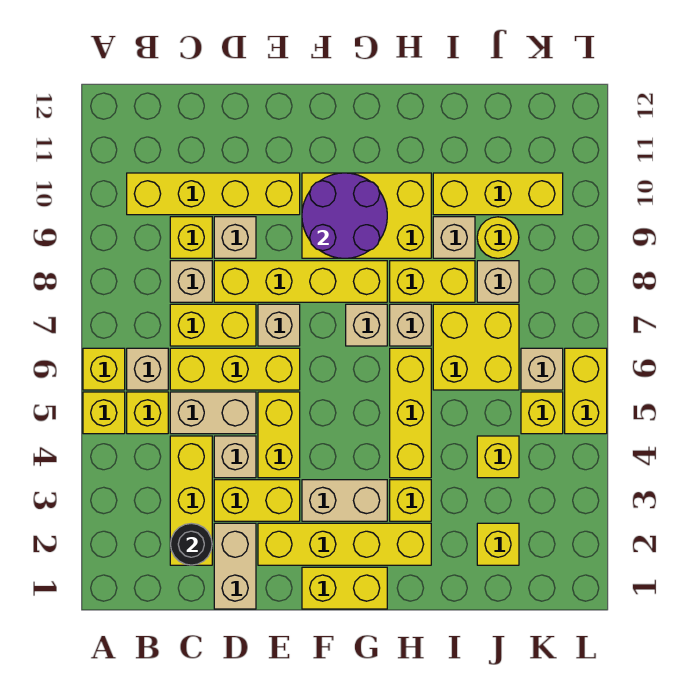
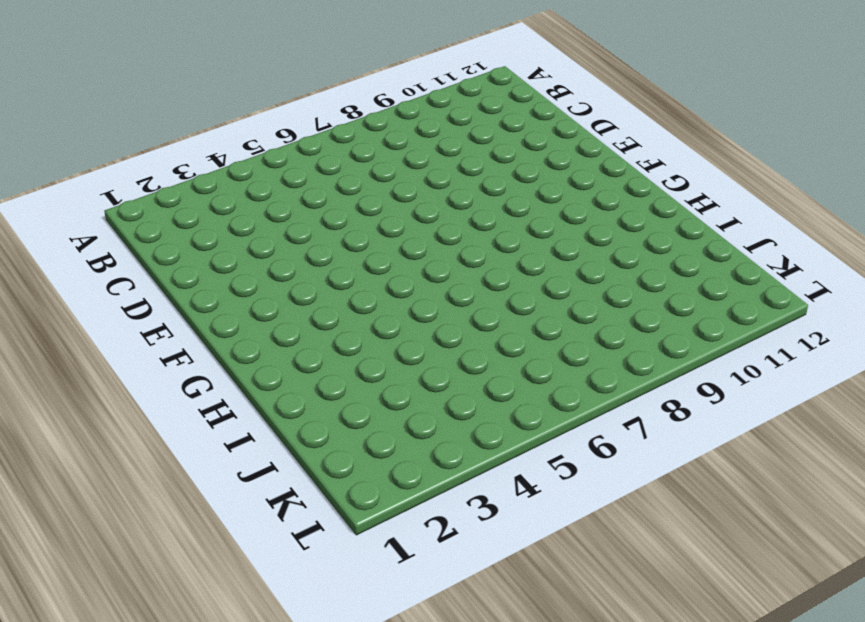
none -> yellow 1x1 brick [83,392,125,434]
none -> yellow 1x1 brick [83,348,125,390]
none -> yellow 1x1 brick [127,392,168,434]
none -> tan 1x1 brick [127,348,168,390]

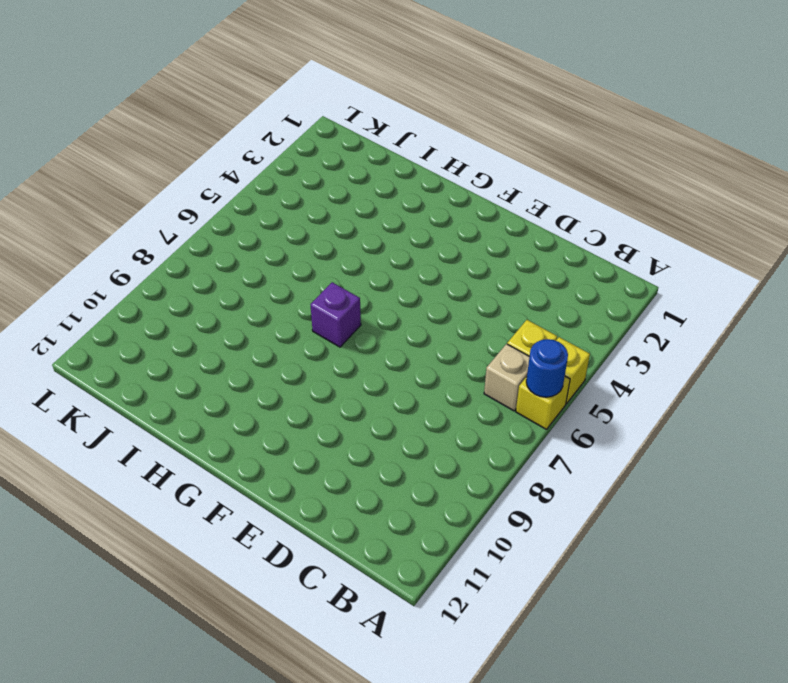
blue 1x1 round brick [526,339,568,397] -> none
purple 1x1 brick [311,282,361,347] -> tan 1x1 brick [346,304,387,346]
none -> yellow 1x4 brick [127,173,300,215]
none -> yellow 1x3 brick [170,436,212,565]
none -> tan 1x2 brick [170,392,256,434]
none -> yellow 1x3 brick [170,348,300,390]

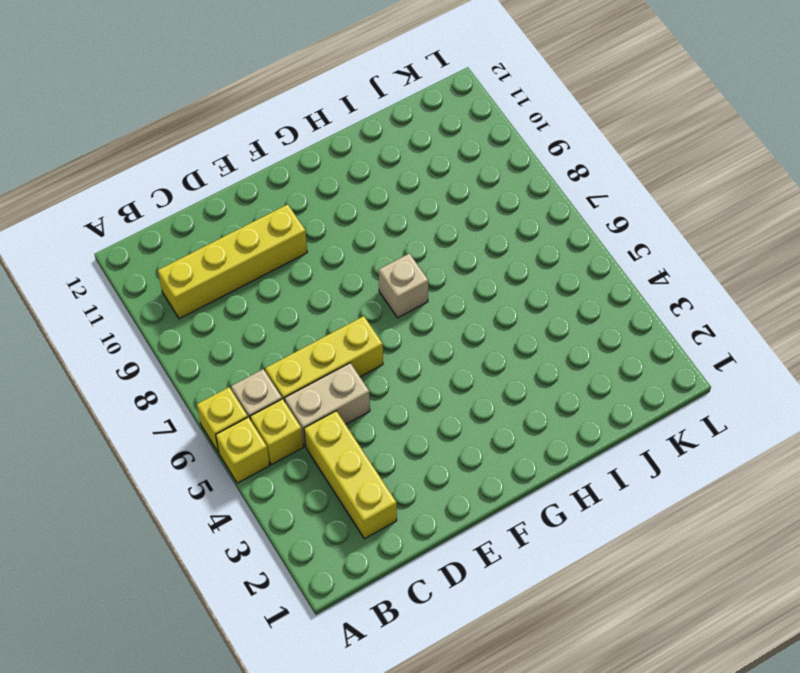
none -> yellow 1x2 brick [170,304,256,346]
none -> tan 1x1 brick [170,261,212,302]
none -> yellow 1x1 brick [170,217,212,258]
none -> tan 1x2 brick [214,523,256,609]

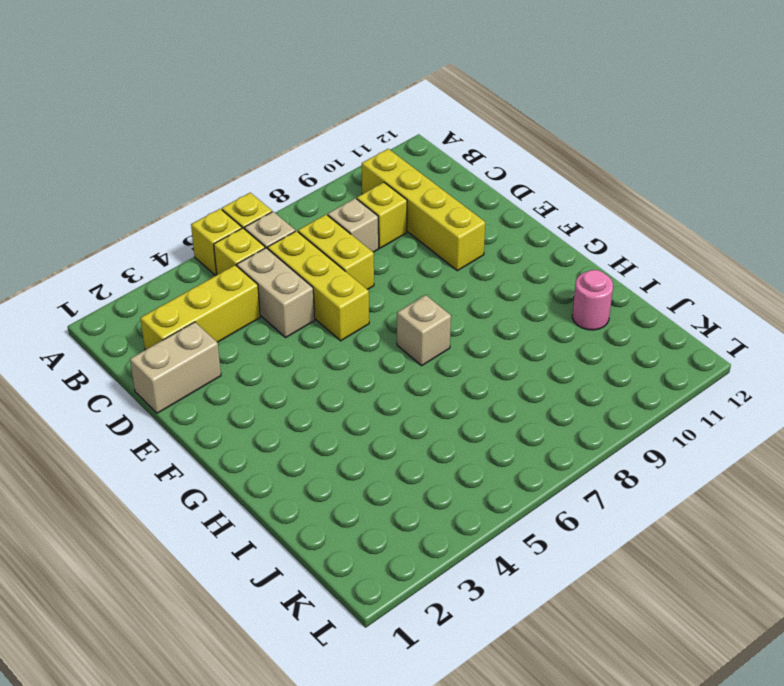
pink 1x1 round brick [572,270,613,330] -> none
none -> yellow 1x2 brick [214,480,300,521]
none -> tan 1x1 brick [214,436,256,478]
none -> yellow 1x4 brick [214,261,387,302]
none -> tan 1x1 brick [214,217,256,258]

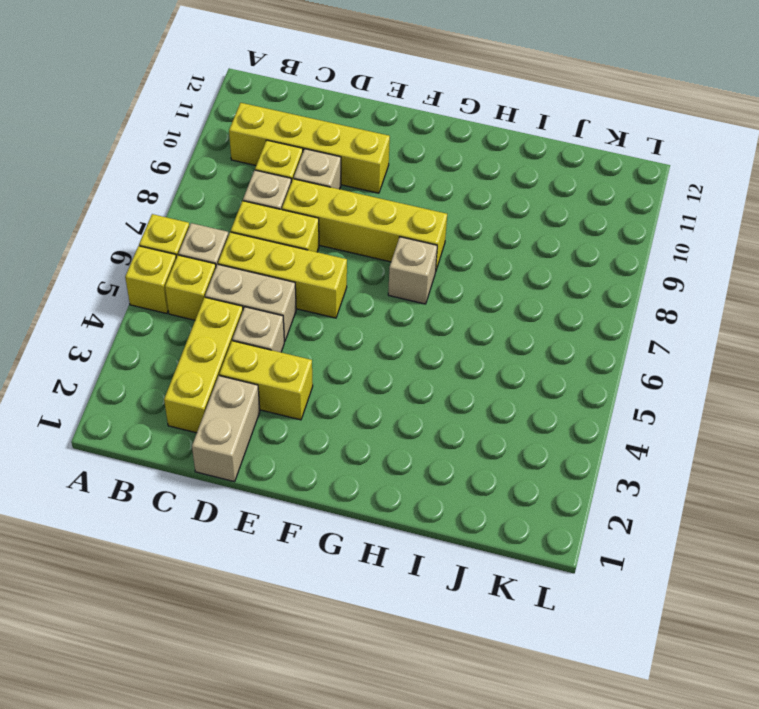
none -> yellow 1x4 brick [258,523,431,565]
none -> yellow 1x2 brick [258,392,300,478]
none -> tan 1x1 brick [258,304,300,346]
none -> yellow 1x2 brick [302,567,387,609]

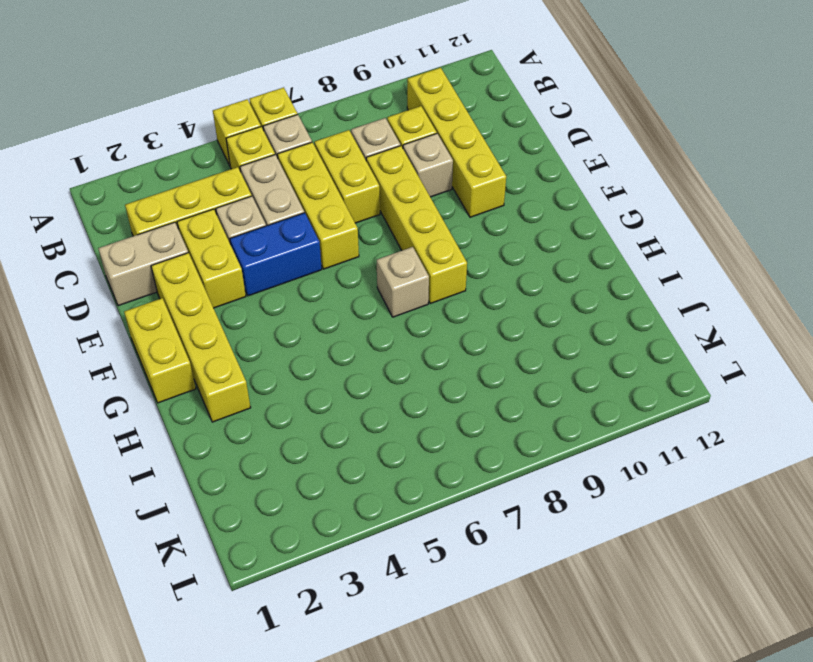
blue 1x2 brick [230,213,322,296] -> yellow 1x2 brick [258,392,300,478]
none -> tan 1x1 brick [258,304,300,346]
none -> tan 1x2 brick [302,480,387,521]
none -> yellow 2x3 brick [302,173,431,258]
none -> yellow 1x1 brick [390,480,431,521]

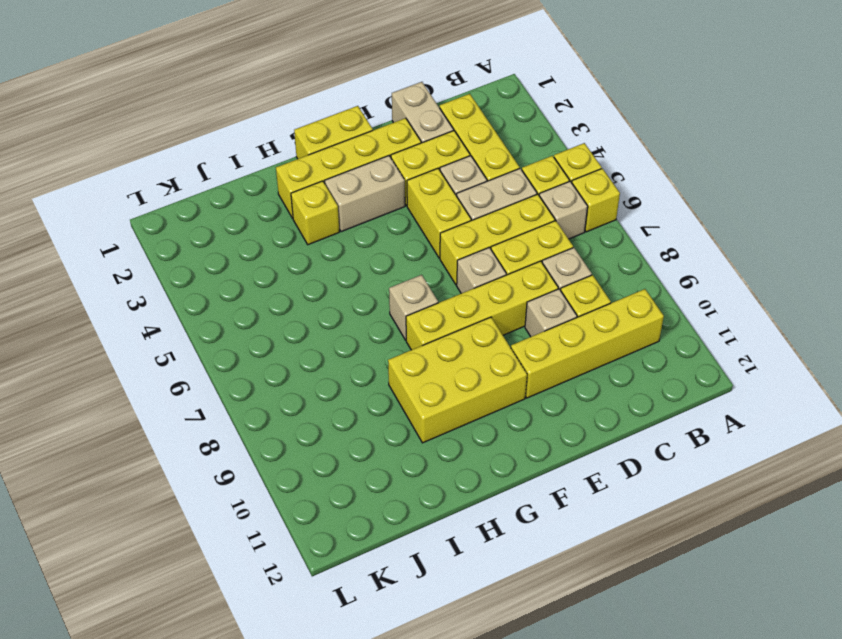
none -> yellow 1x3 brick [390,348,431,478]
none -> tan 1x1 brick [390,304,431,346]
none -> yellow 1x2 brick [390,261,475,302]
none -> yellow 2x2 brick [433,304,519,390]

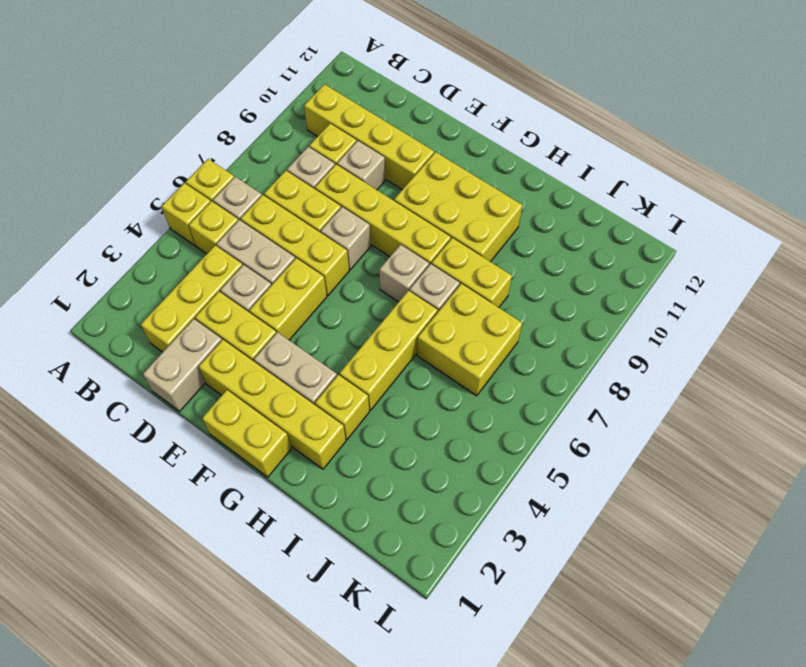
none -> tan 1x1 brick [433,217,475,258]
none -> yellow 1x3 brick [433,173,563,215]
none -> yellow 1x1 brick [477,523,519,565]
none -> yellow 1x1 brick [477,436,519,478]

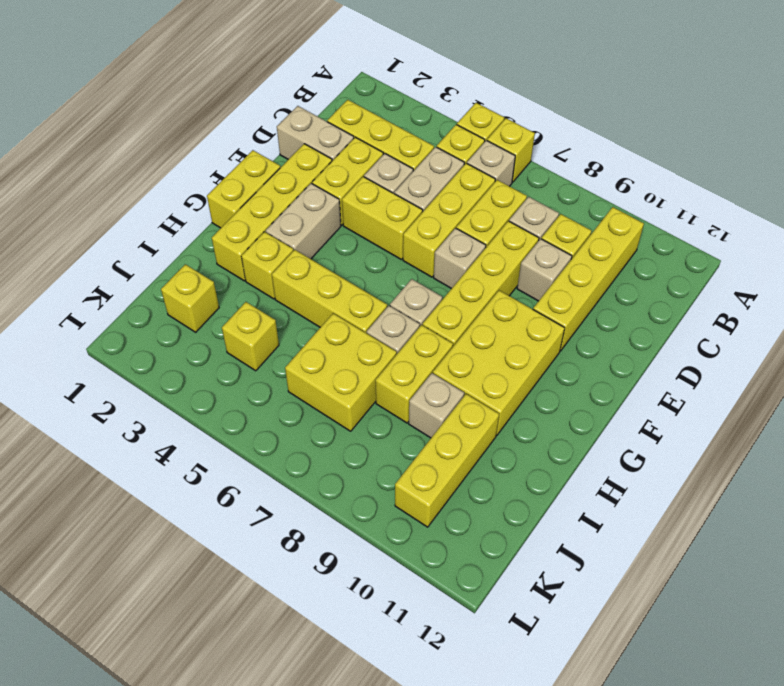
none -> tan 1x1 brick [477,261,519,302]
none -> yellow 1x1 round brick [477,217,519,258]
none -> yellow 1x1 brick [521,392,563,434]
none -> tan 1x1 brick [521,348,563,390]

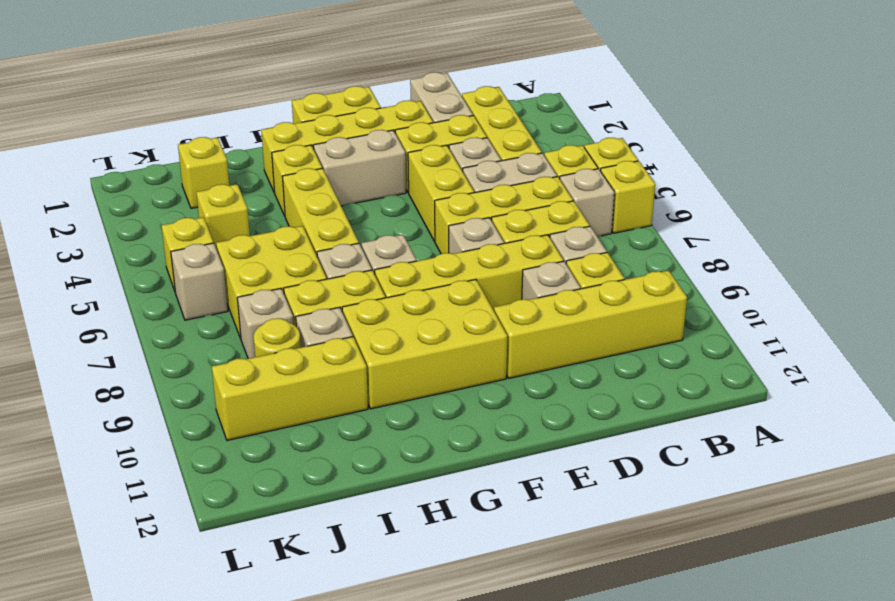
none -> yellow 1x2 brick [565,348,607,434]
none -> black 1x1 round brick [171,523,212,565]
none -> purple 2x2 round brick [302,173,387,258]

